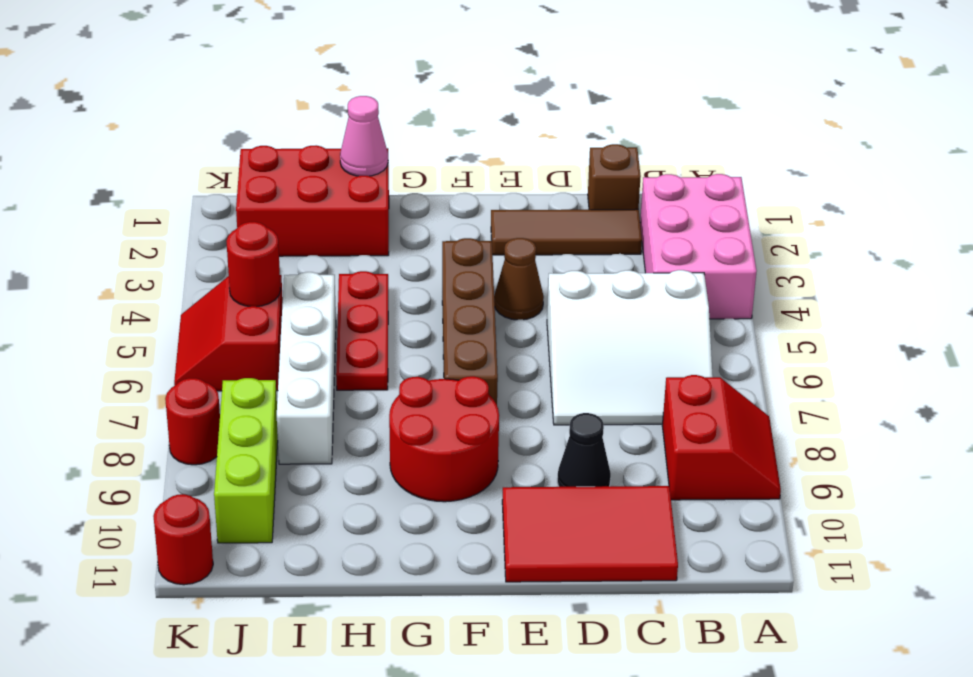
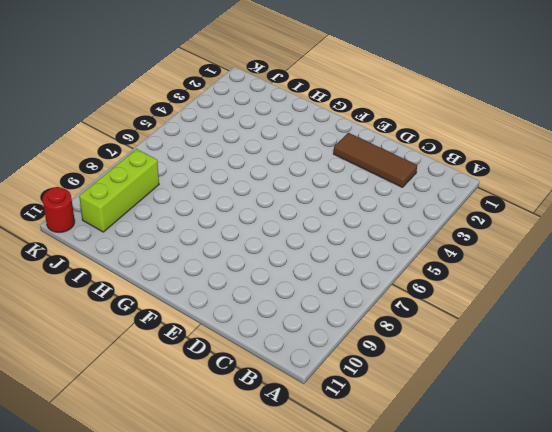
none -> pink 2x3 brick [640,174,757,319]
none -> red 2x2 slope [662,375,781,500]
none -> white 3x3 slope [547,270,713,425]

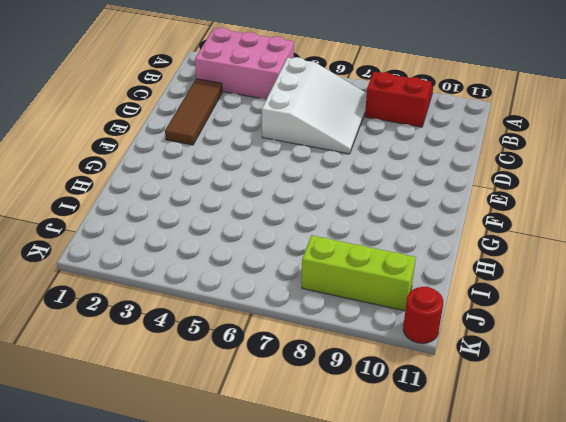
none -> brown 1x1 brick [588,144,641,210]
none -> red 2x3 tile [502,486,678,582]
none -> black 1x1 cone [557,413,611,487]

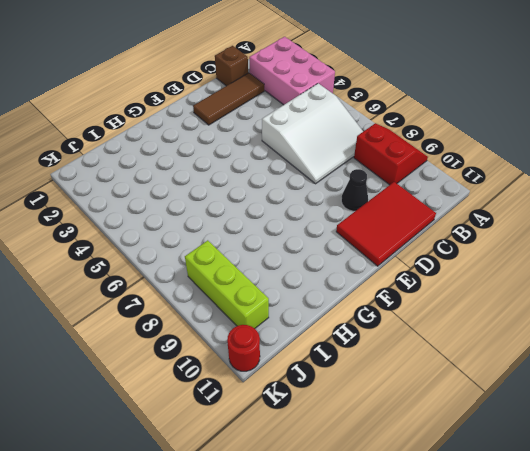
none -> brown 1x1 cone [494,238,544,320]
none -> brown 1x4 brick [442,238,498,405]
none -> red 2x2 round brick [389,376,499,502]

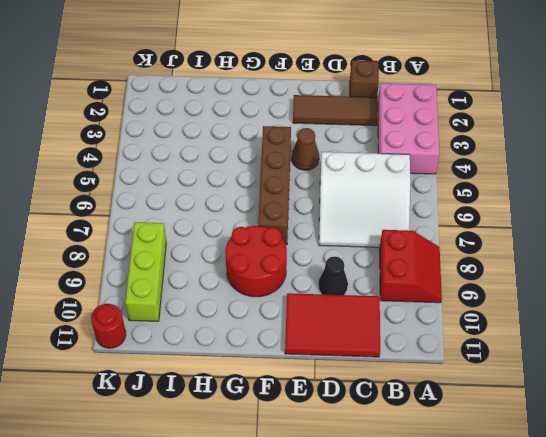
none -> red 2x3 brick [236,145,389,256]
none -> red 1x3 plate [336,271,388,390]
none -> white 1x4 brick [277,272,336,464]

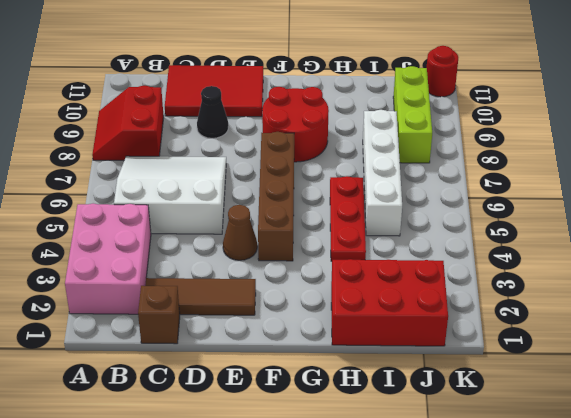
none -> red 2x2 slope [174,275,283,391]
none -> red 1x1 round brick [165,378,220,465]
none -> pink 1x1 cone [340,96,388,176]

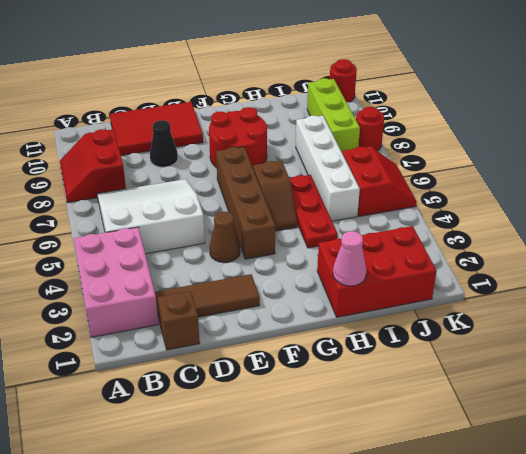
brown 1x2 slope [253,161,298,231] -> none
none -> red 1x1 round brick [226,222,281,307]

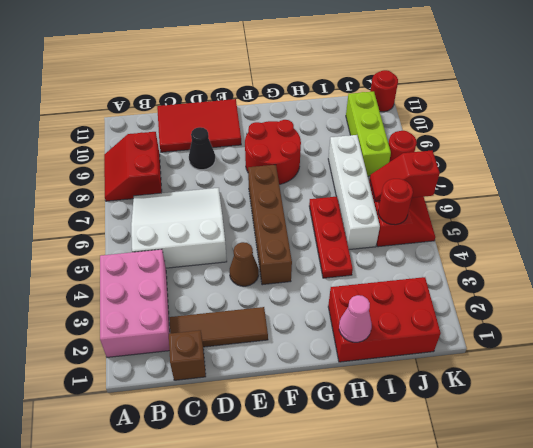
red 1x2 slope [370,151,440,201] -> none

